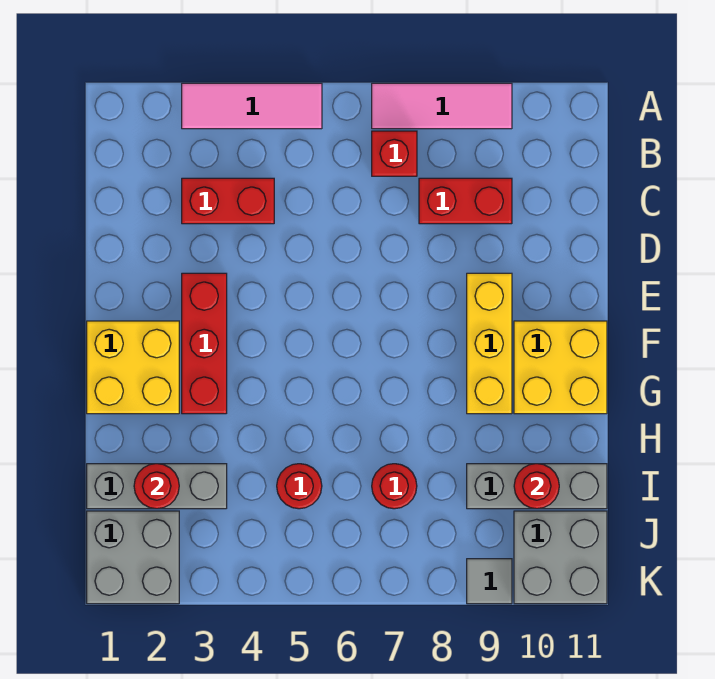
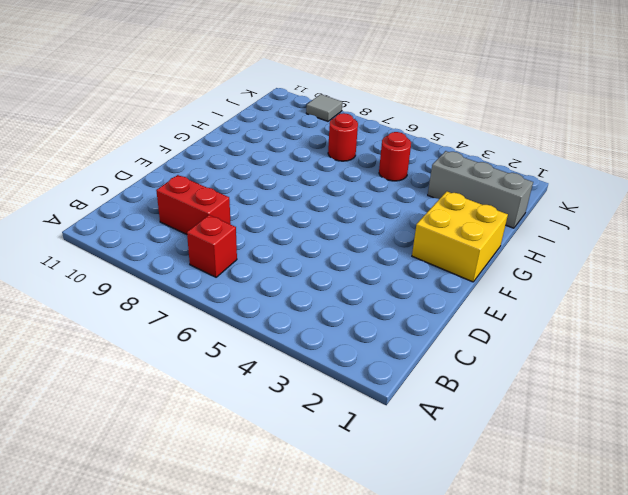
none -> pink 1x3 tile [182,83,322,129]
none -> pink 1x3 tile [372,83,512,129]
none -> red 1x2 brick [182,178,274,224]

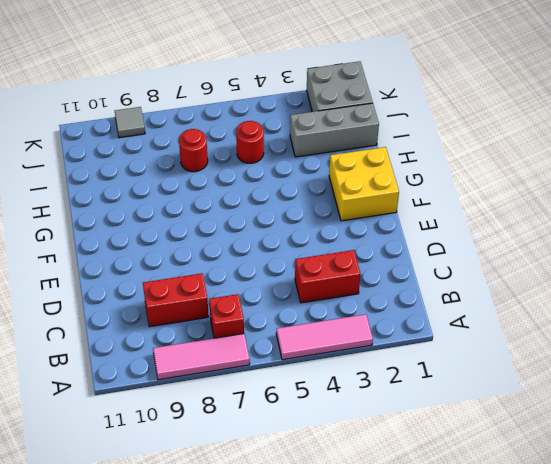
none -> red 1x3 brick [182,273,227,414]
none -> yellow 1x3 brick [467,273,512,414]
none -> yellow 2x2 brick [514,321,607,414]

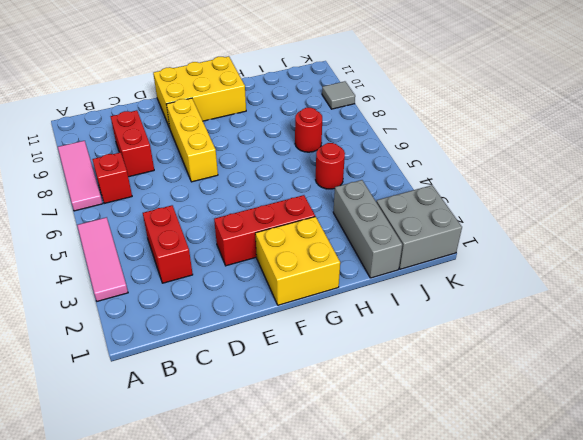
yellow 1x3 brick [166,98,218,182] -> yellow 1x3 brick turned to [467,273,512,414]
yellow 2x3 brick [153,56,246,127] -> yellow 2x2 brick [514,321,607,414]
none -> grey 1x3 brick [467,464,607,509]
none -> grey 2x2 brick [514,511,607,604]
none -> red 1x1 round brick [134,464,179,509]

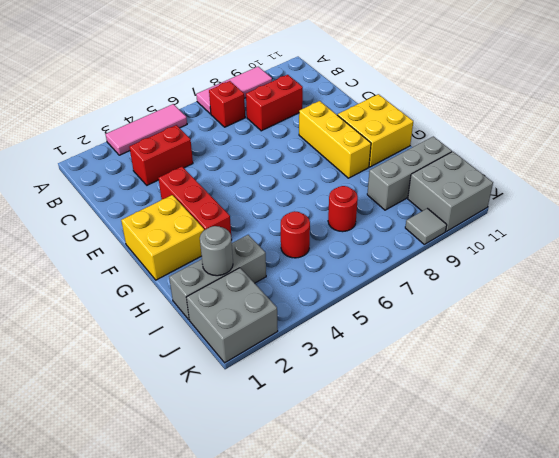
grey 1x1 round brick [200,226,233,276] -> red 1x1 round brick [134,464,179,509]
none -> red 1x1 round brick [514,464,559,509]

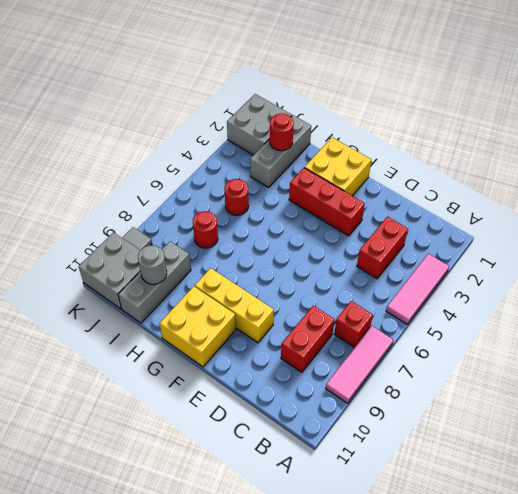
grey 1x1 round brick [138,245,167,284] -> red 1x1 round brick [514,464,559,509]

